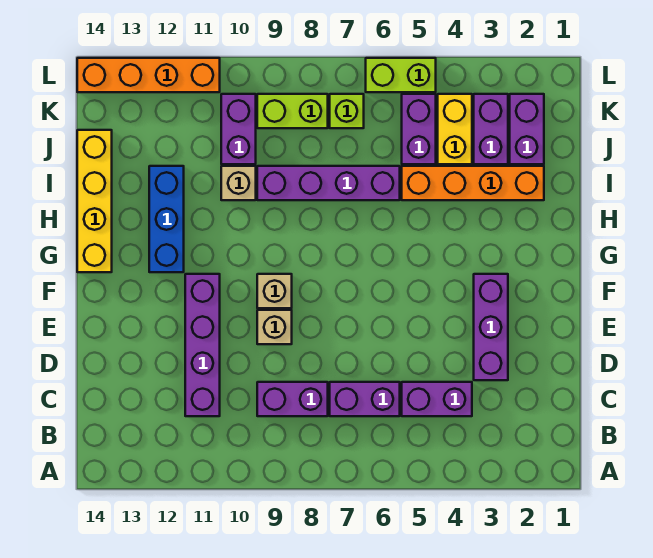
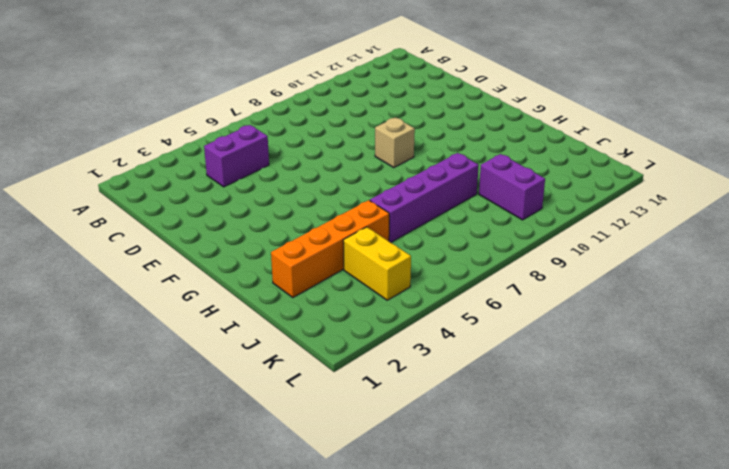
none -> purple 1x2 brick [330,382,400,416]
none -> purple 1x2 brick [257,382,328,416]
none -> purple 1x4 brick [185,274,220,416]

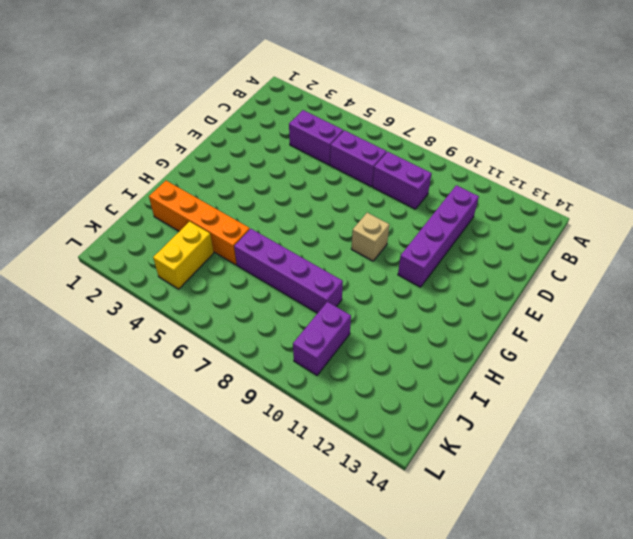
none -> purple 1x3 brick [474,274,508,380]
none -> tan 1x1 brick [257,310,292,344]
none -> blue 1x3 brick [149,166,184,272]

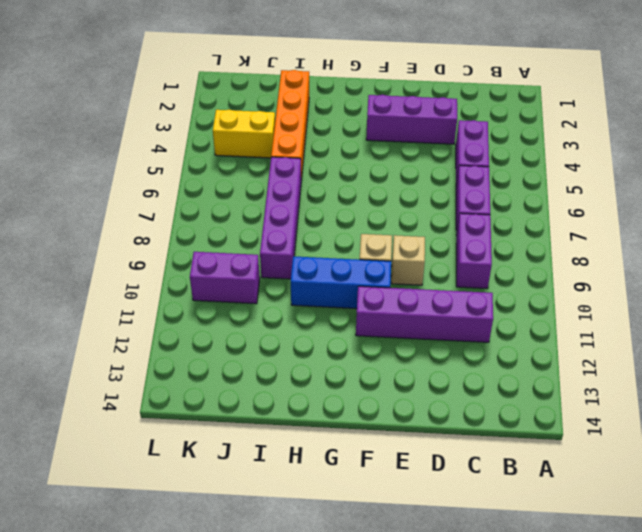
blue 1x3 brick [291,256,391,309] -> blue 1x3 brick moved to [149,166,184,272]
none -> yellow 1x4 brick [77,130,112,272]
none -> tan 1x1 brick [221,166,256,200]
none -> purple 1x2 brick [510,94,544,164]

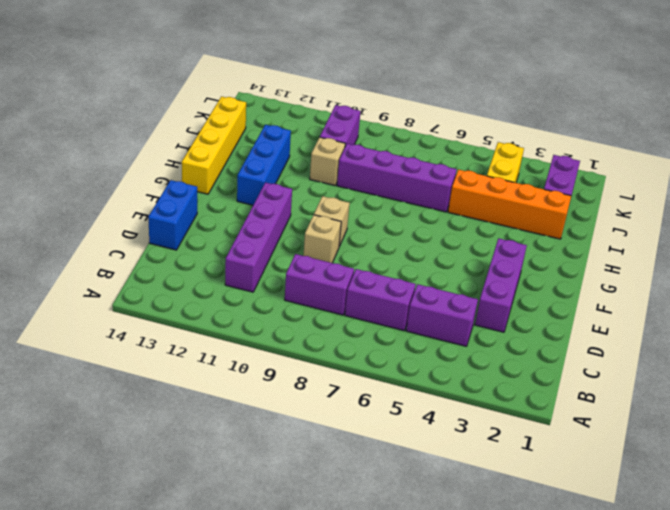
blue 1x2 brick [148,180,197,250] -> none
none -> purple 1x2 brick [474,94,508,164]
none -> purple 1x2 brick [402,94,436,164]
none -> lime 1x1 brick [330,94,364,128]

